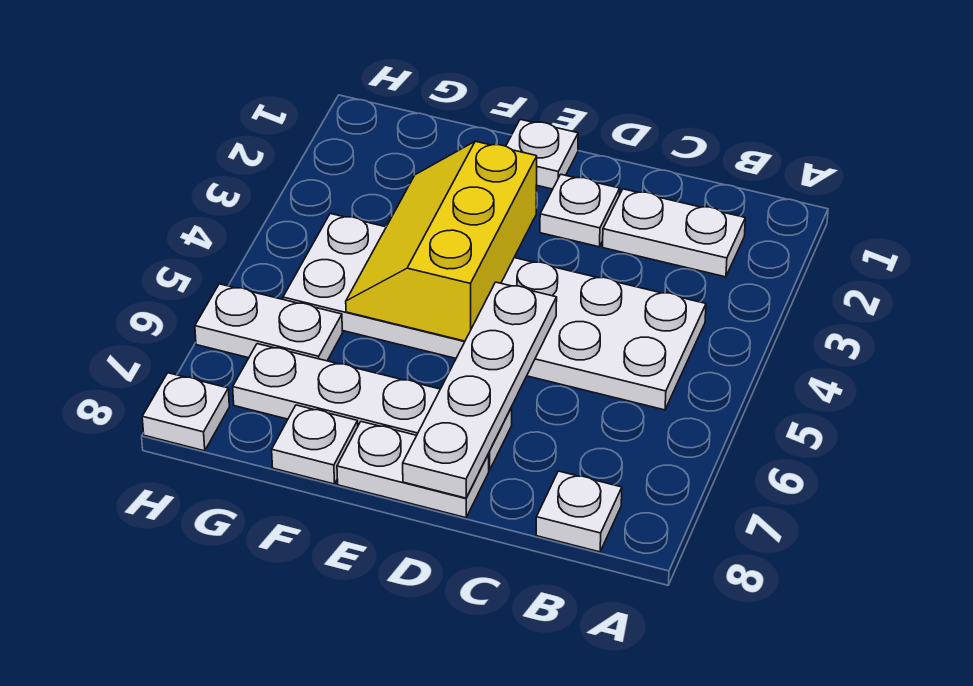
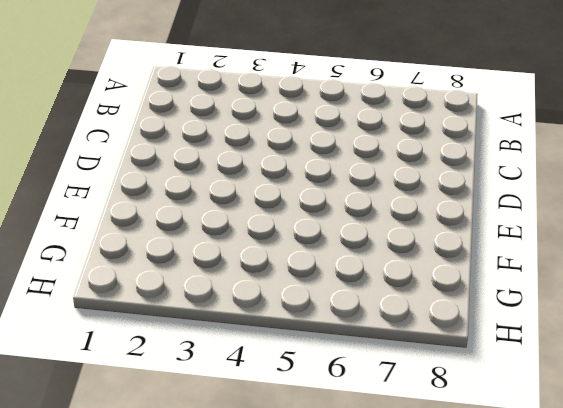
none -> white 1x2 plate [603,189,745,277]
none -> white 2x6 plate [283,214,706,410]
none -> white 1x1 plate [536,471,622,552]

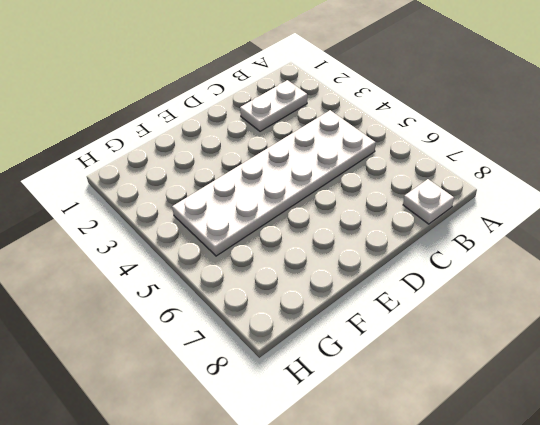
none -> white 1x1 plate [540,174,620,247]
none -> white 1x4 plate [233,344,512,470]
none -> white 1x2 plate [337,422,489,518]

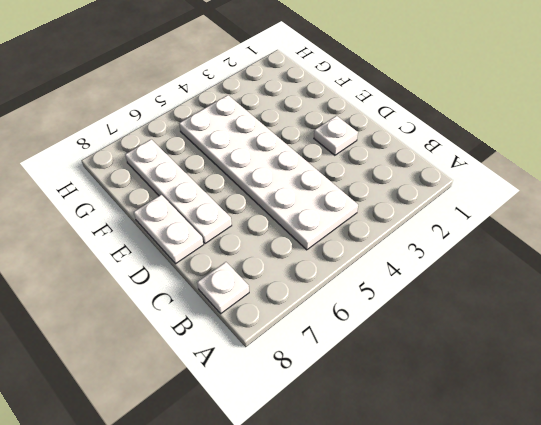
none -> white 1x2 plate [603,189,745,277]
none -> white 1x1 plate [506,119,578,189]
none -> white 1x1 plate [272,405,358,484]

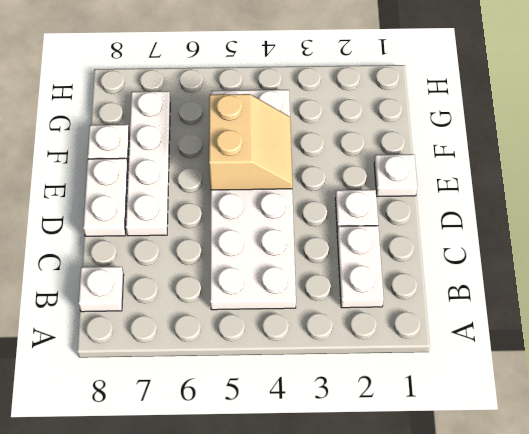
tan 2x2 slope [209,94,293,190] -> yellow 2x3 slope [346,141,537,341]
none -> white 1x2 plate [195,284,343,361]
none -> white 1x1 plate [142,373,229,451]
none -> white 1x4 plate [403,282,557,498]

